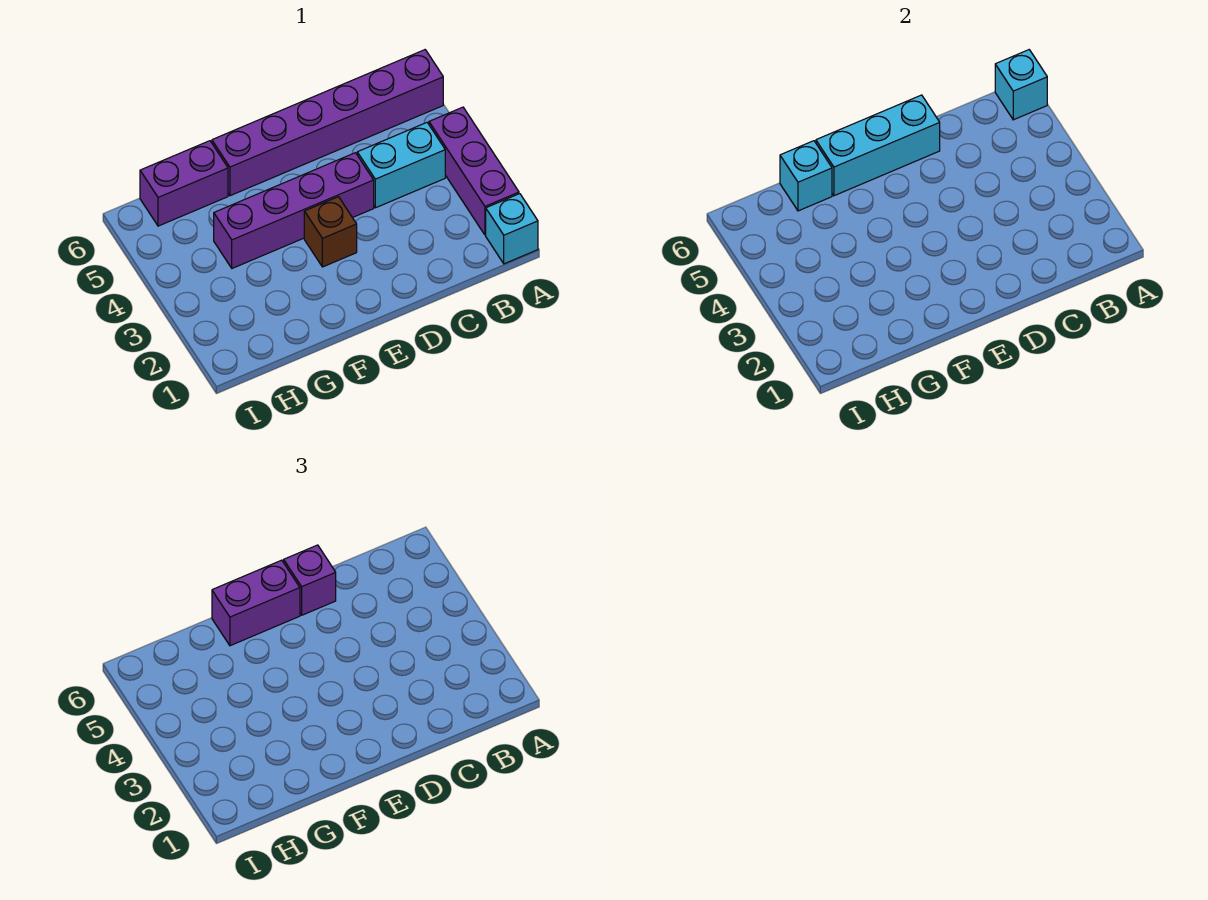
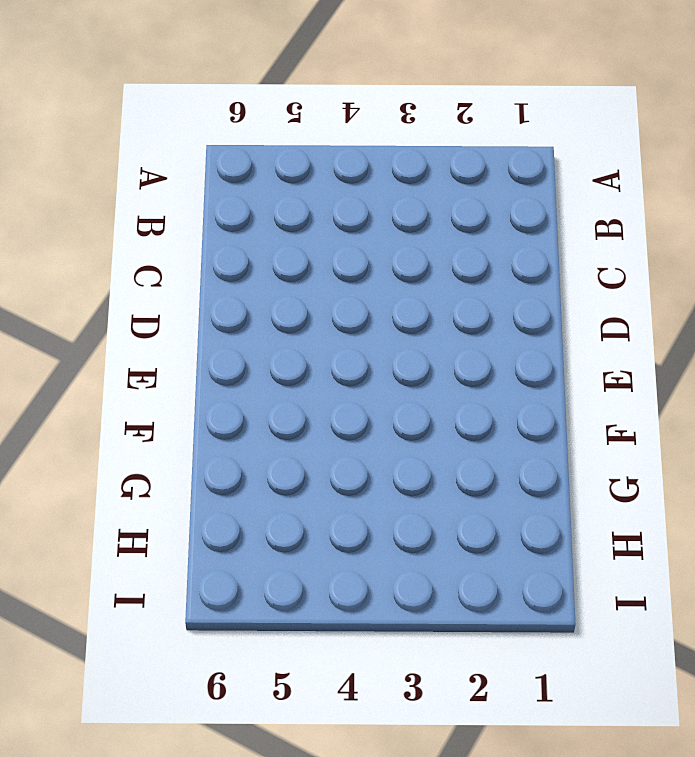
none -> cyan 1x1 brick [486,194,538,264]
none -> purple 1x3 brick [429,107,519,235]
none -> purple 1x6 brick [212,50,443,196]

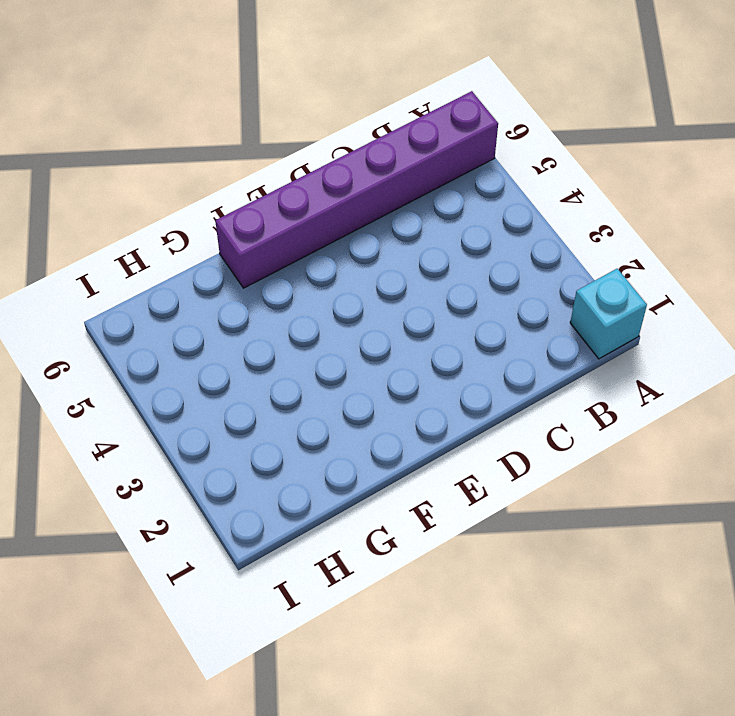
none -> purple 1x3 brick [429,107,519,235]
none -> cyan 1x2 brick [357,123,445,208]
none -> purple 1x4 brick [214,153,374,268]

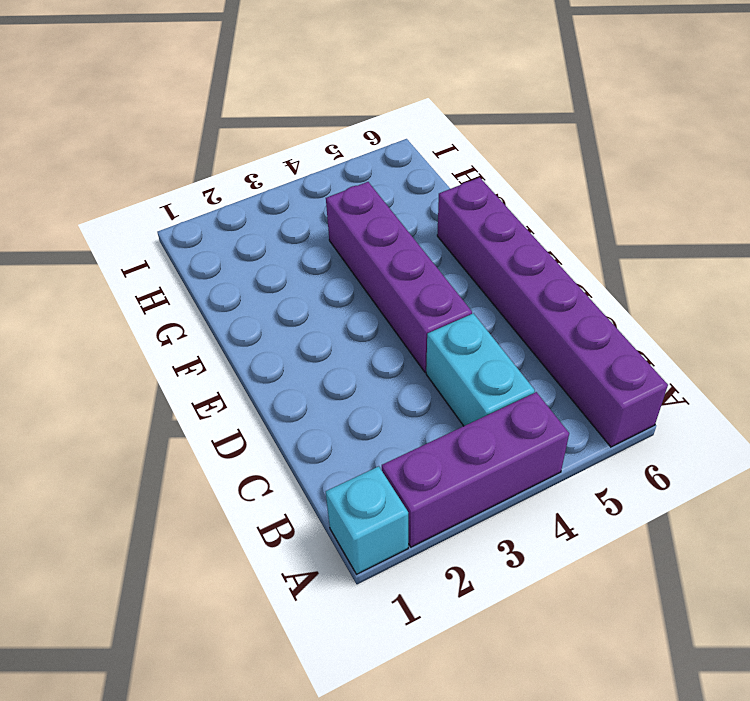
none -> brown 1x1 brick [304,197,357,267]
none -> purple 1x2 brick [140,141,228,226]
none -> cyan 1x1 brick [995,50,1047,120]

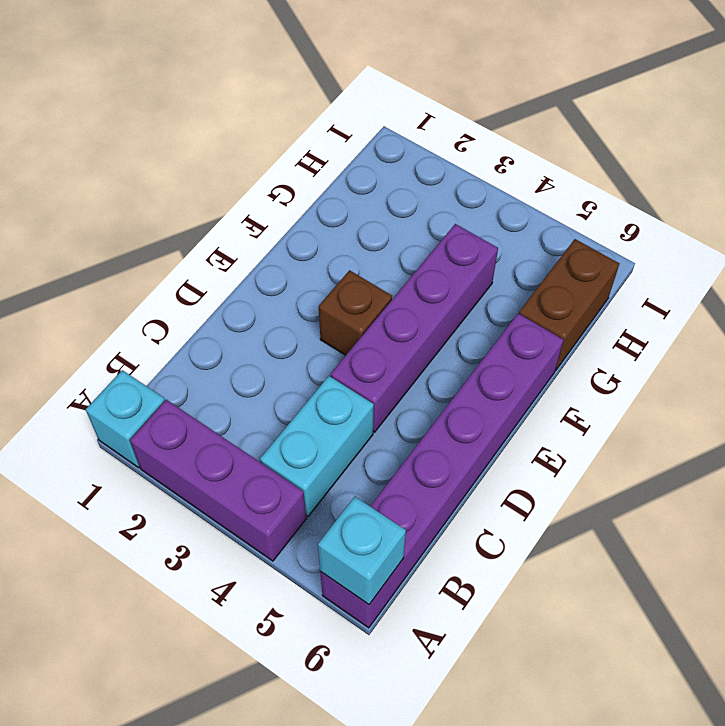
brown 1x2 brick [519,239,619,370] -> purple 1x2 brick [140,141,228,226]
none -> cyan 1x3 brick [816,95,940,196]
none -> cyan 1x1 brick [780,141,832,211]
none -> purple 1x1 brick [284,545,336,615]

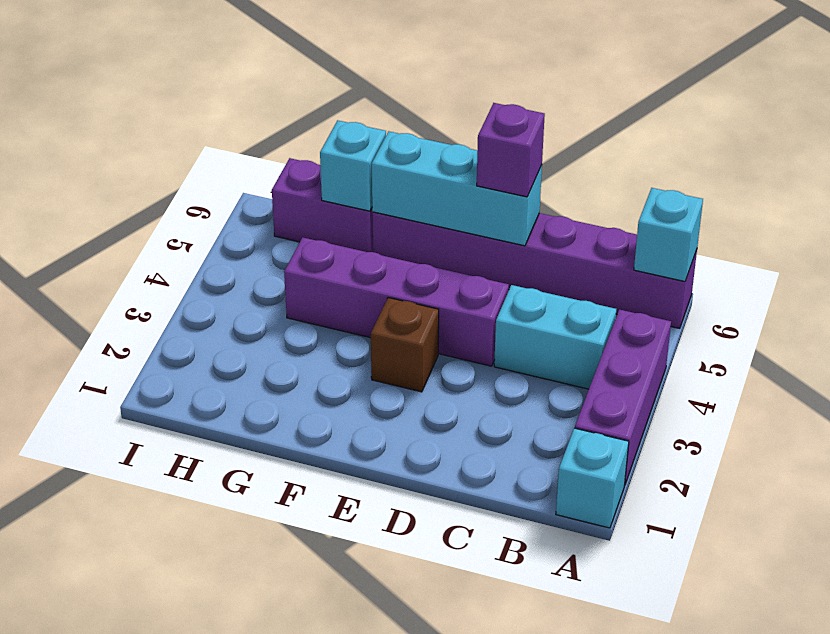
none -> purple 1x2 brick [212,560,300,646]

